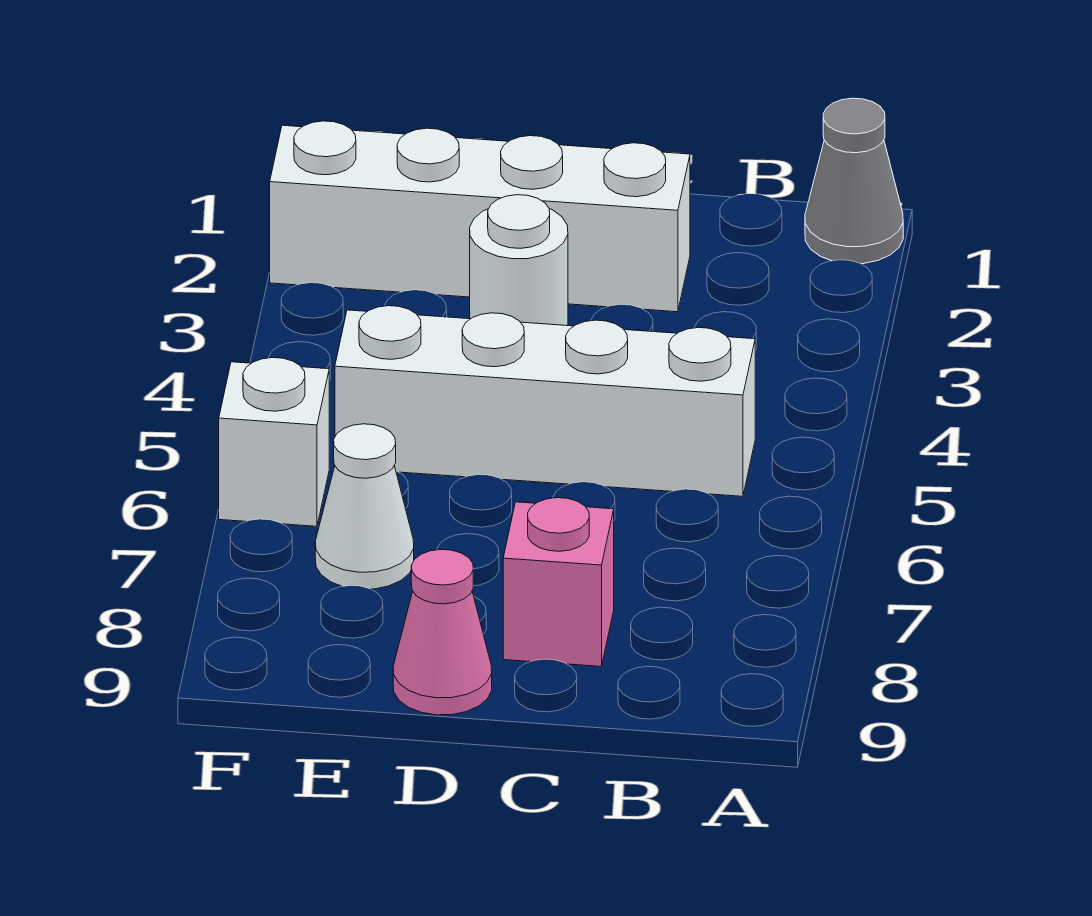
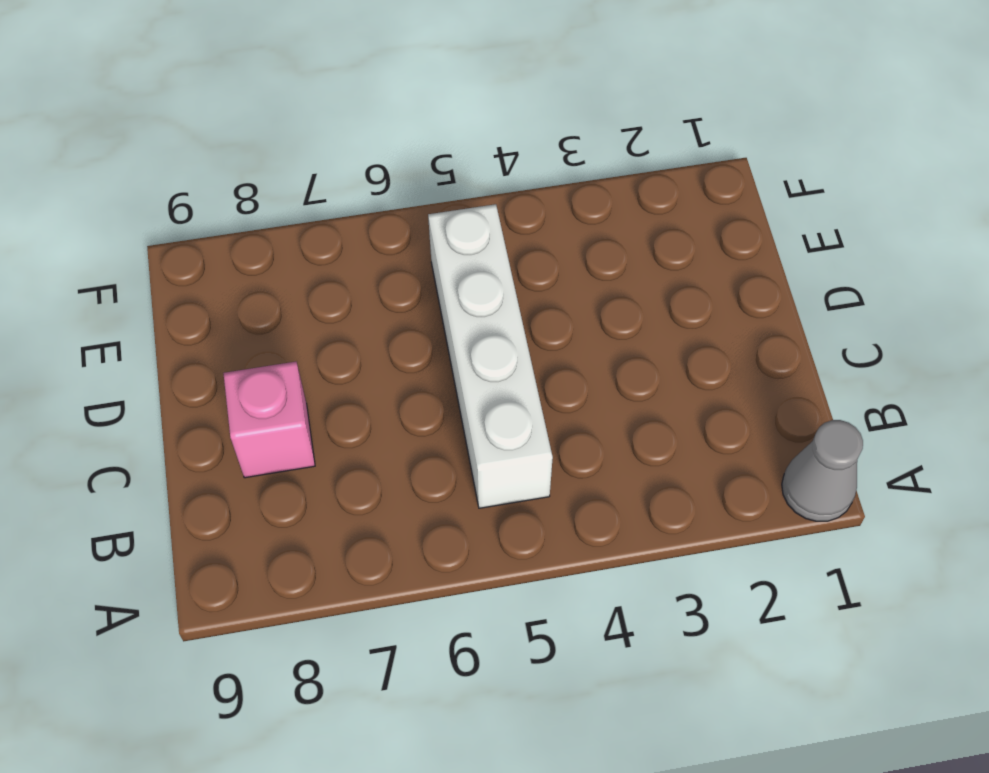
none -> white 1x4 brick [270,121,690,312]
none -> white 1x1 round brick [470,195,568,326]

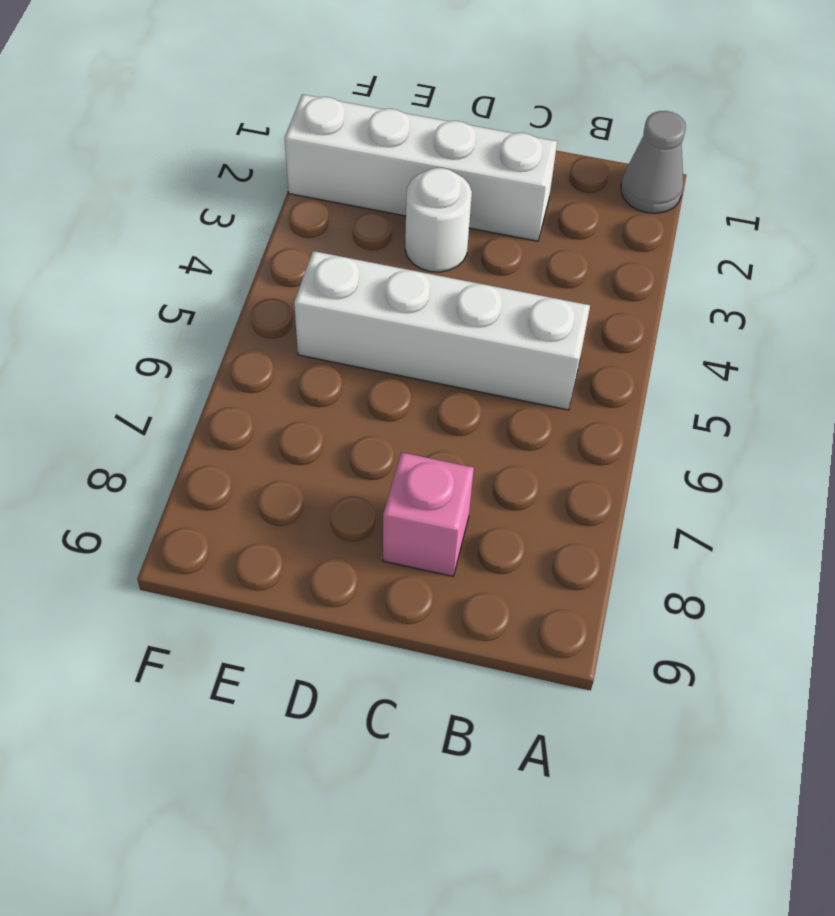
none -> pink 1x1 cone [393,550,492,715]
none -> white 1x1 cone [315,424,414,589]

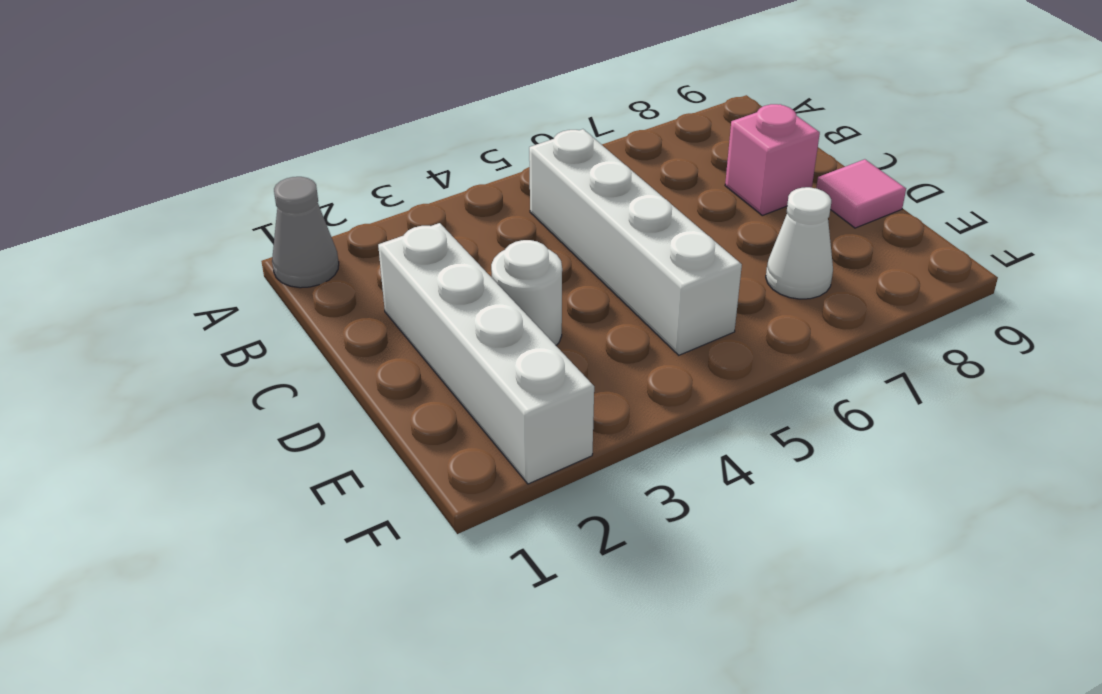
pink 1x1 tile [816,159,906,228] -> pink 1x1 cone [393,550,492,715]
none -> white 1x1 brick [219,358,329,526]

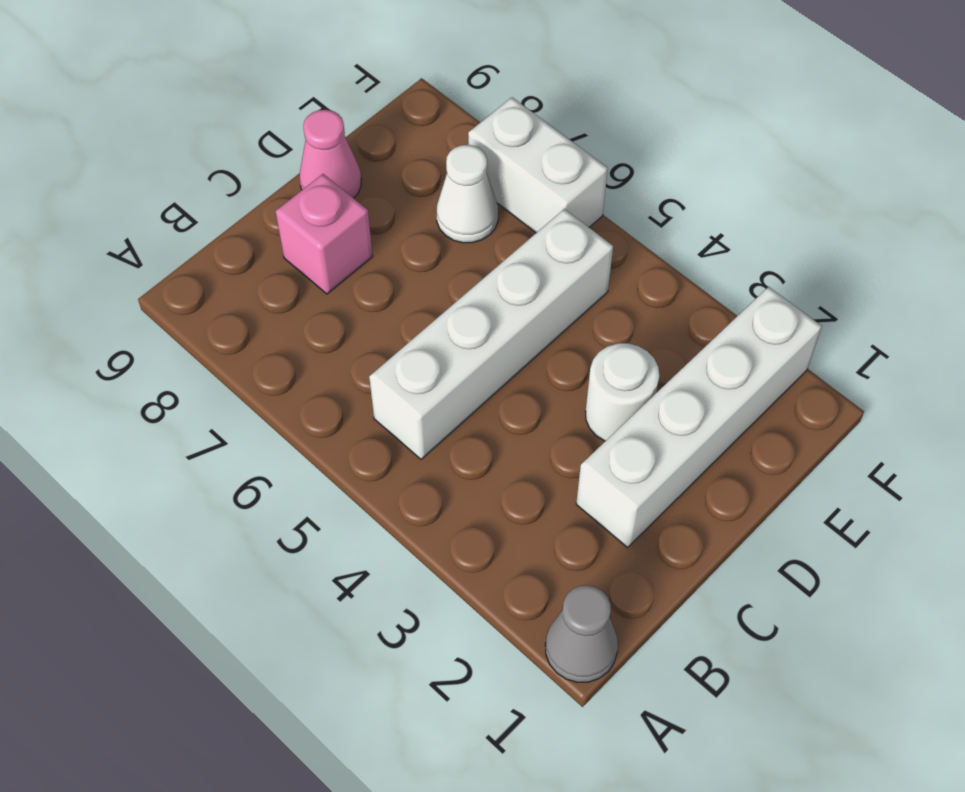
white 1x2 brick [468,97,608,233] -> white 1x1 brick [219,358,329,526]

